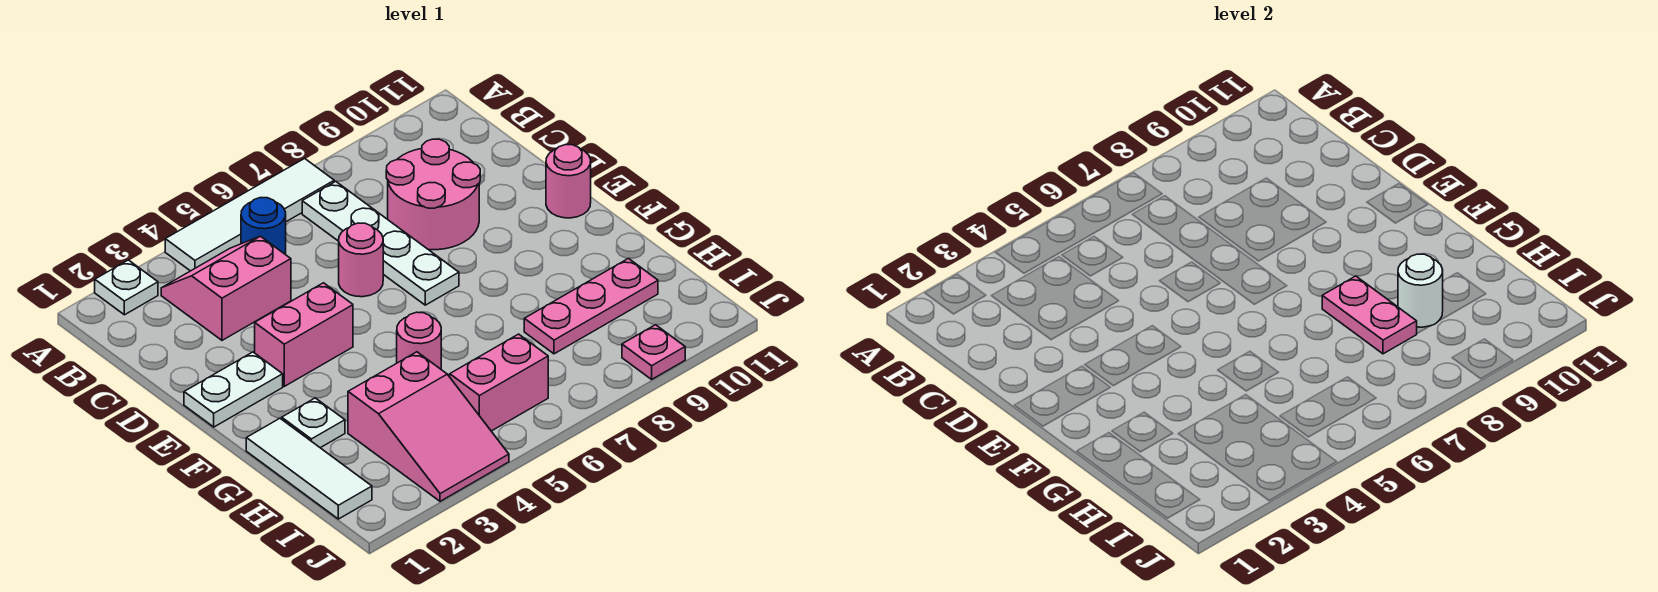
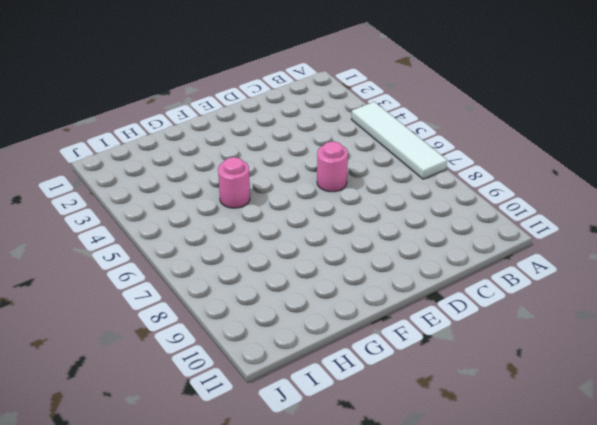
none -> white 1x1 plate [95,260,158,315]
none -> pink 2x2 slope [161,236,291,340]
none -> blue 1x1 round brick [241,197,286,255]

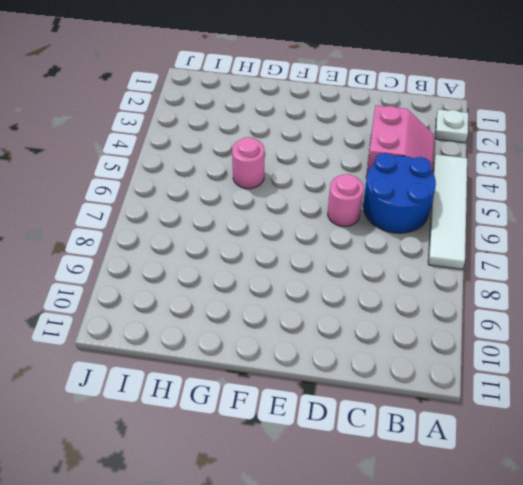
blue 2x2 round brick [363,153,436,233] -> blue 1x1 round brick [241,197,286,255]
none -> white 1x4 plate [302,181,459,305]
none -> pink 2x2 round brick [386,139,480,250]
none -> white 1x2 plate [184,352,283,427]

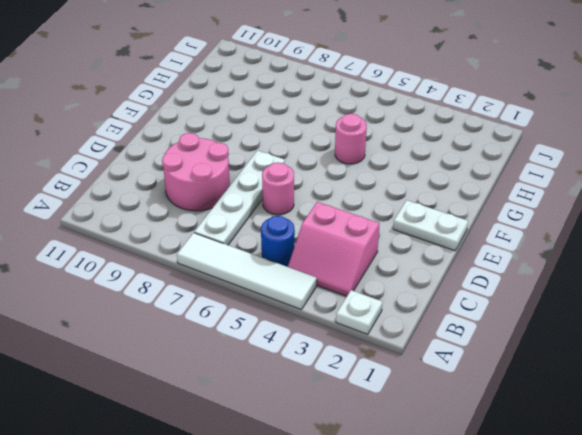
none -> pink 1x2 brick [255,283,353,386]
none -> pink 1x1 round brick [546,145,591,218]
none -> white 1x3 tile [246,418,372,519]

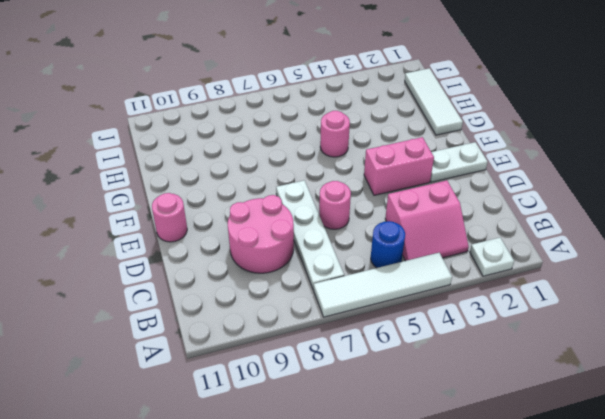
none -> white 1x1 plate [282,398,345,448]
none -> pink 2x3 slope [348,352,509,501]
none -> pink 1x3 plate [524,258,658,354]

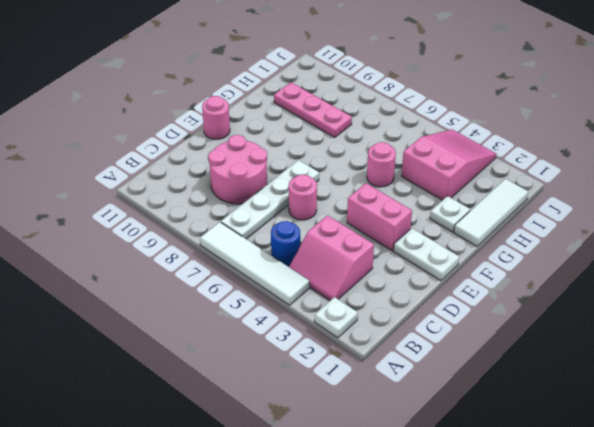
none -> pink 1x2 brick [450,334,548,431]
none -> pink 1x1 plate [622,325,685,379]
none -> pink 1x2 plate [1322,276,1417,354]

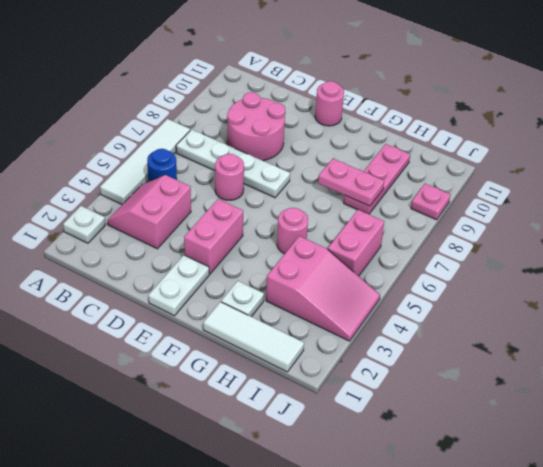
none -> white 1x1 round brick [1398,254,1443,327]

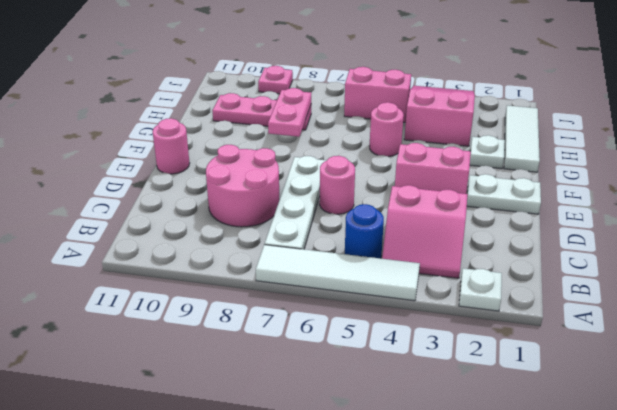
none -> white 1x1 round brick [1398,254,1443,327]

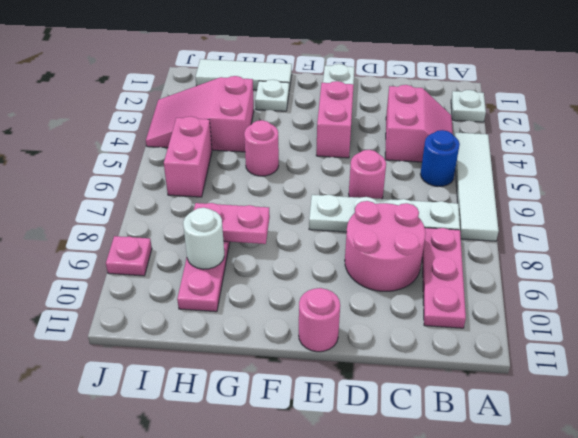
pink 1x3 plate [422,228,466,328] -> none

